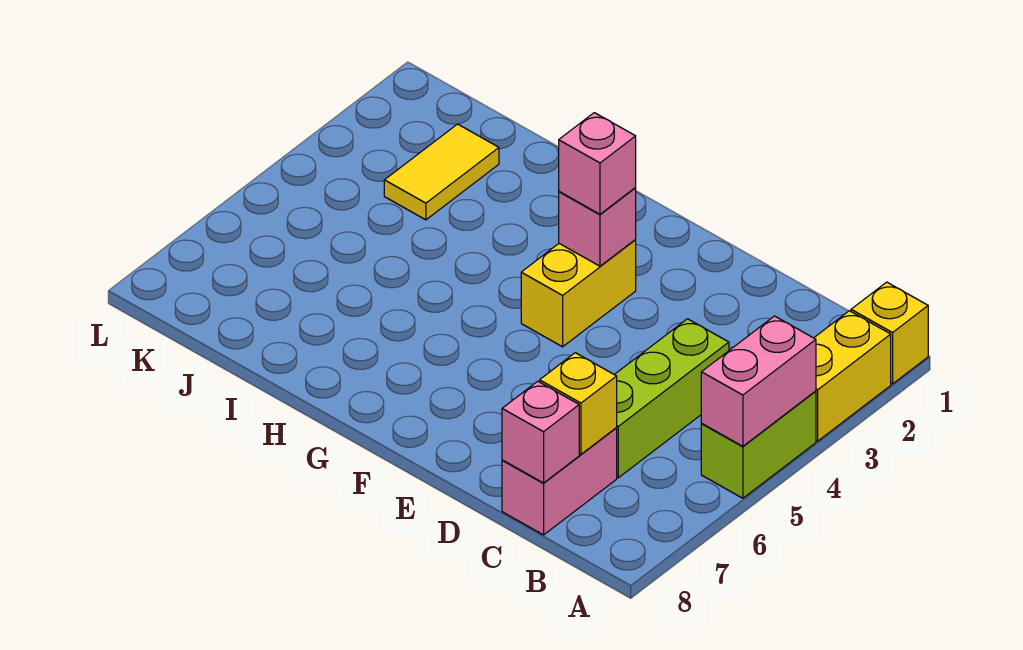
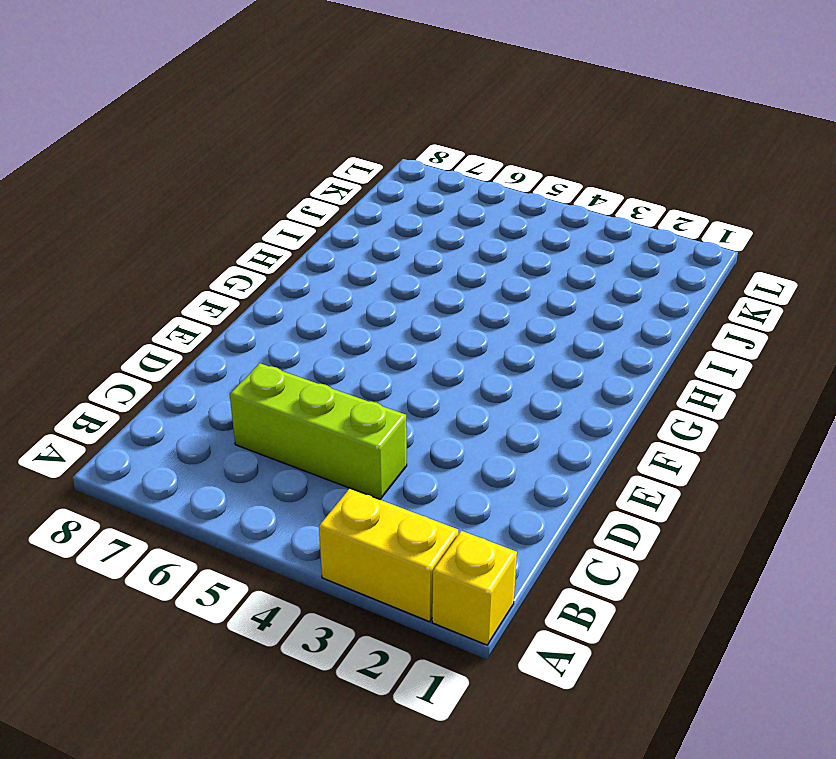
none -> lime 1x2 brick [701,391,816,498]
none -> pink 1x2 brick [502,428,617,535]
none -> yellow 1x2 brick [521,240,636,347]

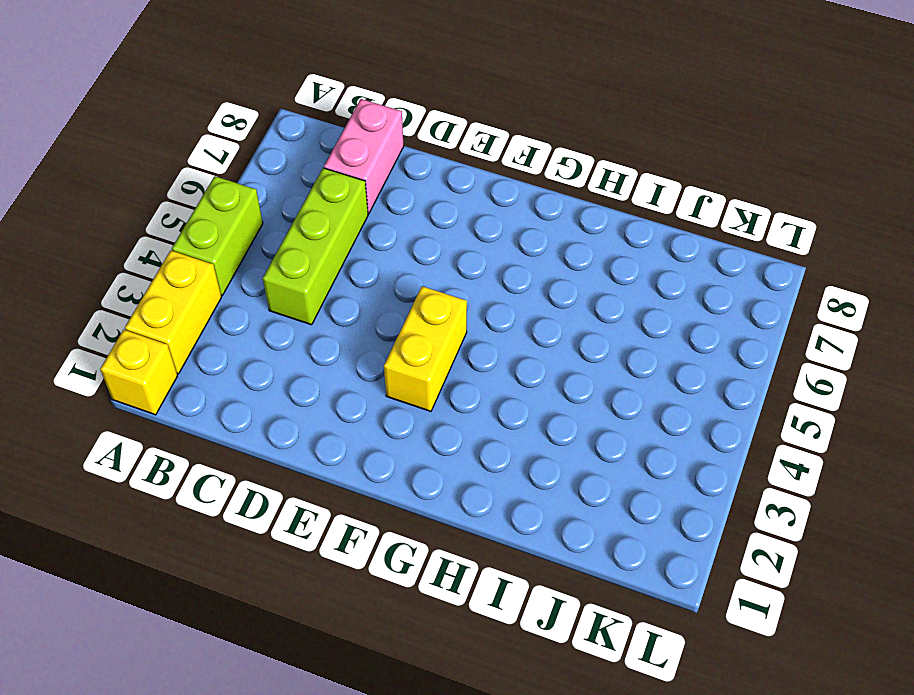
none -> yellow 1x2 tile [384,124,499,220]
none -> pink 1x2 brick [701,316,816,446]
none -> yellow 1x1 brick [540,353,617,454]

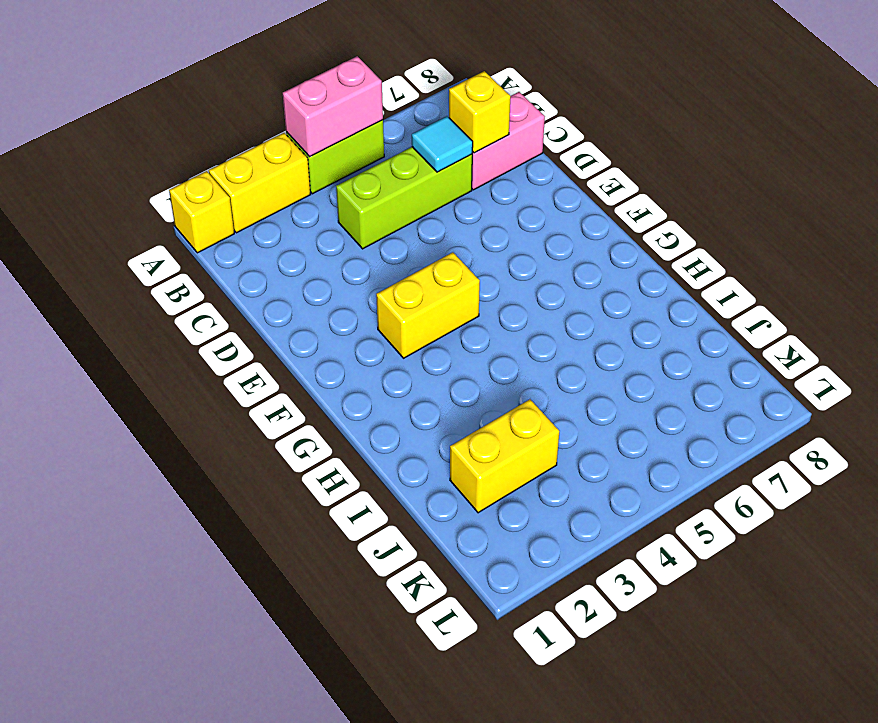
cyan 1x1 tile [412,116,473,172] -> none
yellow 1x2 brick [450,399,559,513] -> yellow 1x2 tile [384,124,499,220]
none -> pink 1x1 brick [502,381,579,483]
none -> pink 1x1 brick [559,188,636,266]
none -> pink 1x1 brick [559,113,636,214]

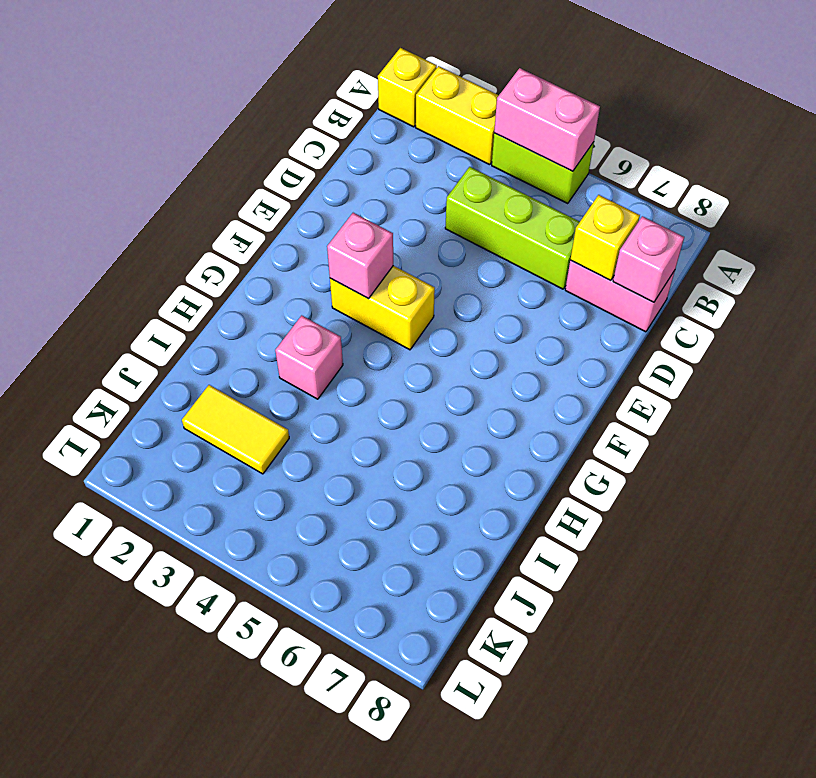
pink 1x1 brick [275,315,343,399] -> pink 1x1 brick moved to [559,113,636,214]

